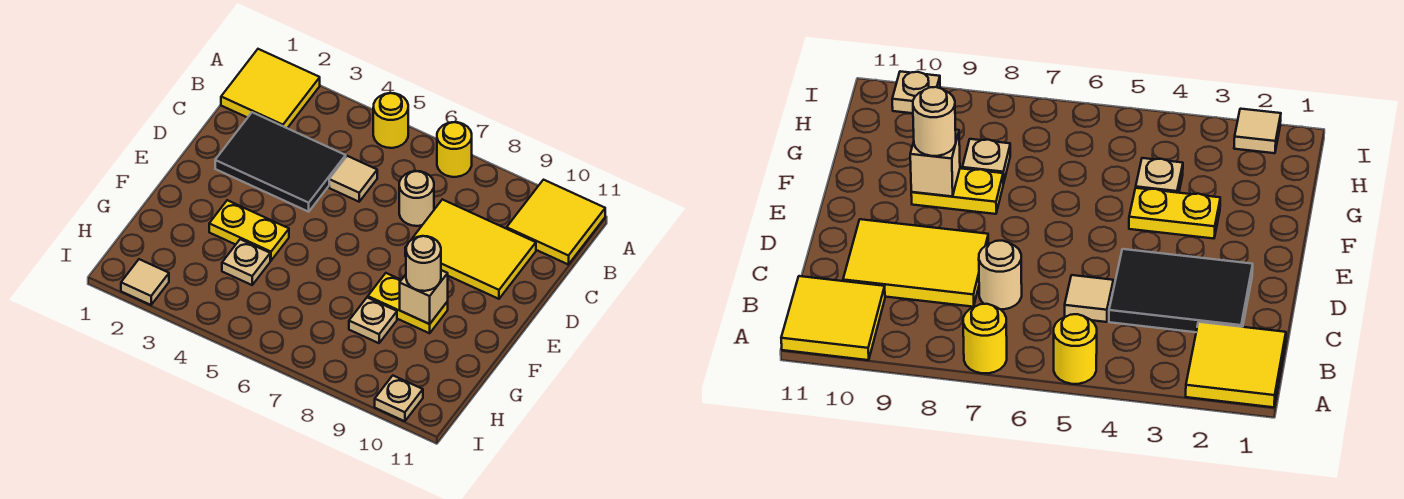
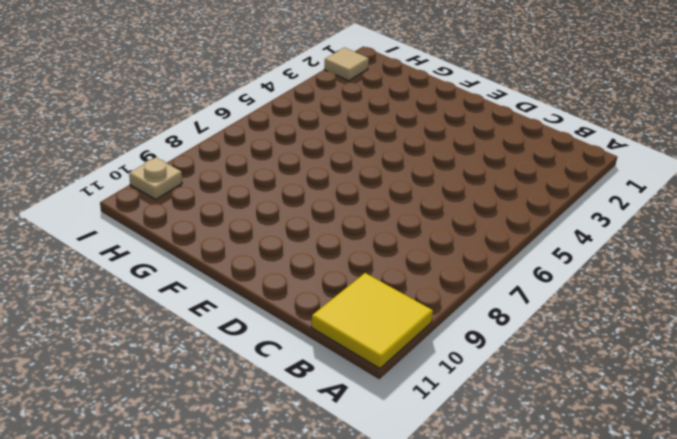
none -> yellow 2x2 tile [221,49,320,128]
none -> yellow 1x1 round brick [373,93,408,148]
none -> yellow 1x1 round brick [437,122,472,177]

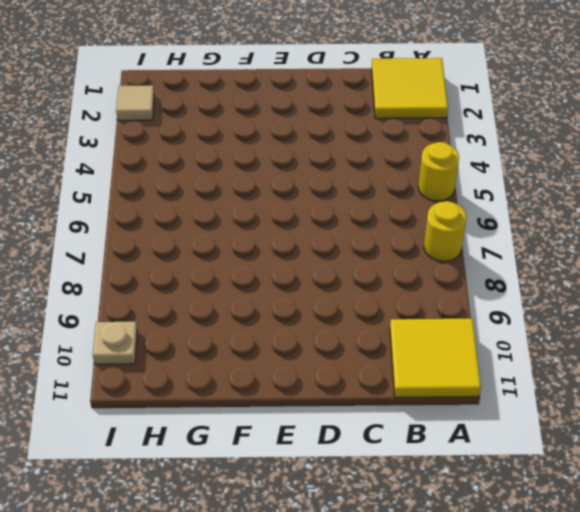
none -> black 2x3 tile [215,112,346,212]
none -> tan 1x1 tile [329,156,377,202]
none -> tan 1x1 round brick [399,171,434,226]

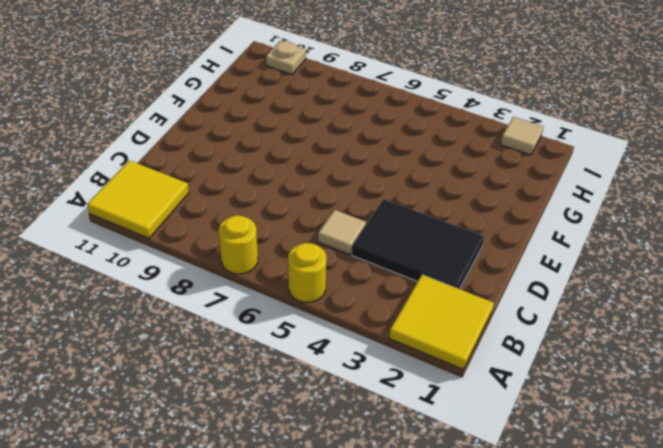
none -> tan 1x1 round brick [399,171,434,226]
none -> yellow 2x3 tile [405,199,536,299]
none -> yellow 1x2 plate [209,200,289,261]

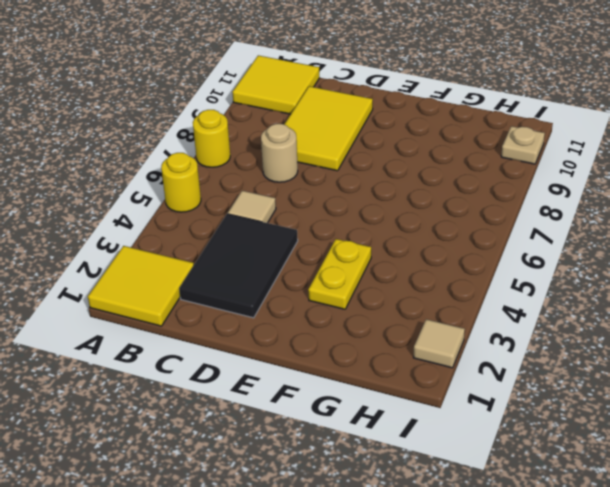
none -> yellow 1x2 plate [368,273,448,333]
none -> tan 1x1 plate [222,239,270,285]
none -> tan 1x1 plate [349,297,397,343]

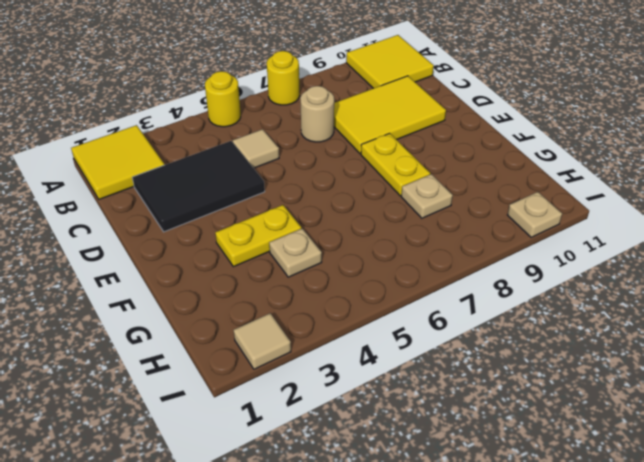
yellow 1x2 plate [361,133,430,196] -> yellow 1x2 plate turned to [368,273,448,333]
none -> tan 1x1 brick [400,270,448,324]
none -> tan 1x1 round brick [406,236,441,291]

